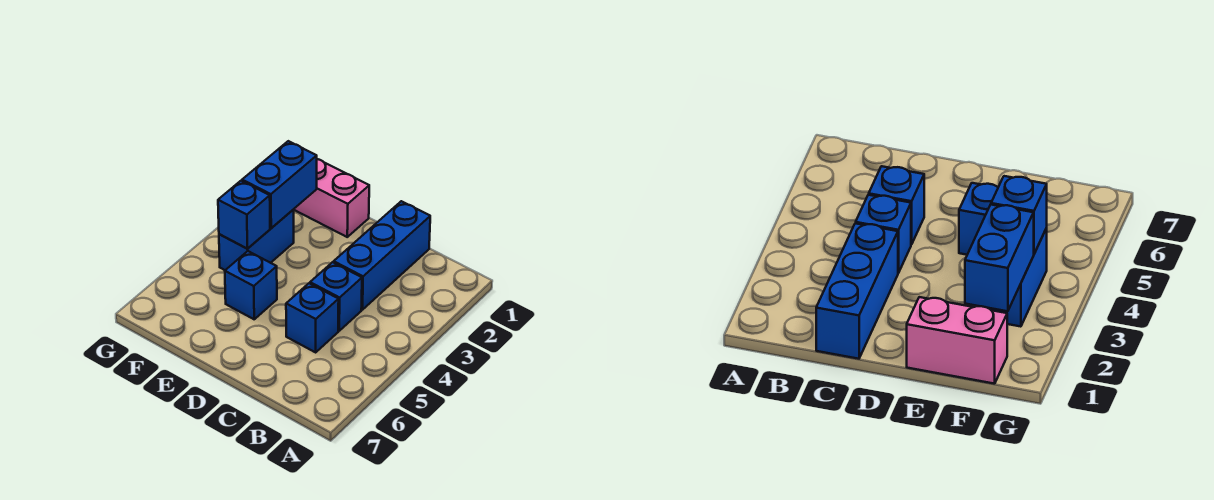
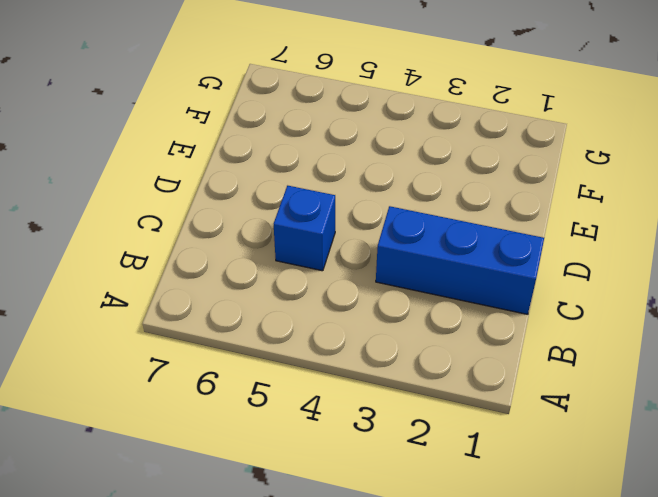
none -> blue 1x1 brick [310,262,362,331]
none -> pink 1x2 brick [294,159,369,237]

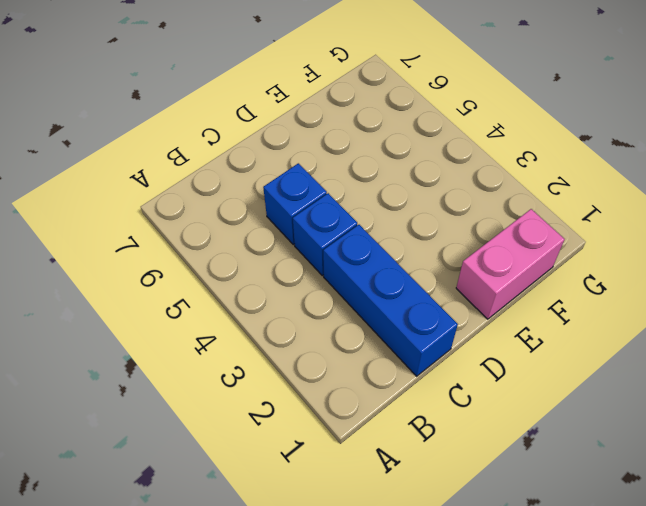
none -> blue 1x1 brick [225,251,277,319]
none -> blue 1x2 brick [219,210,294,270]

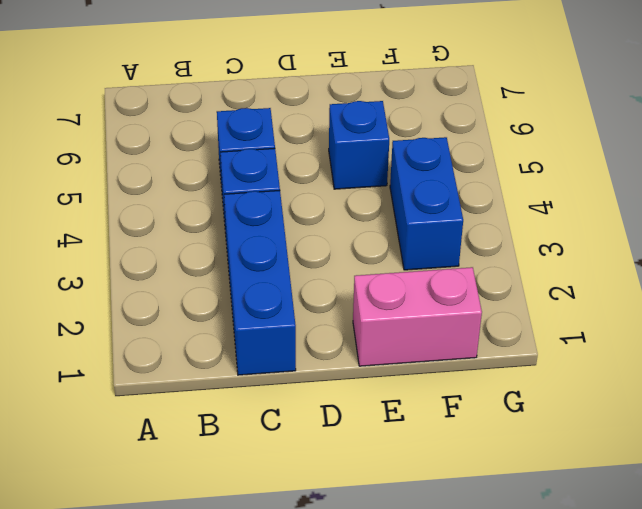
none -> blue 1x2 brick [242,141,317,228]
none -> blue 1x1 brick [218,181,270,249]

